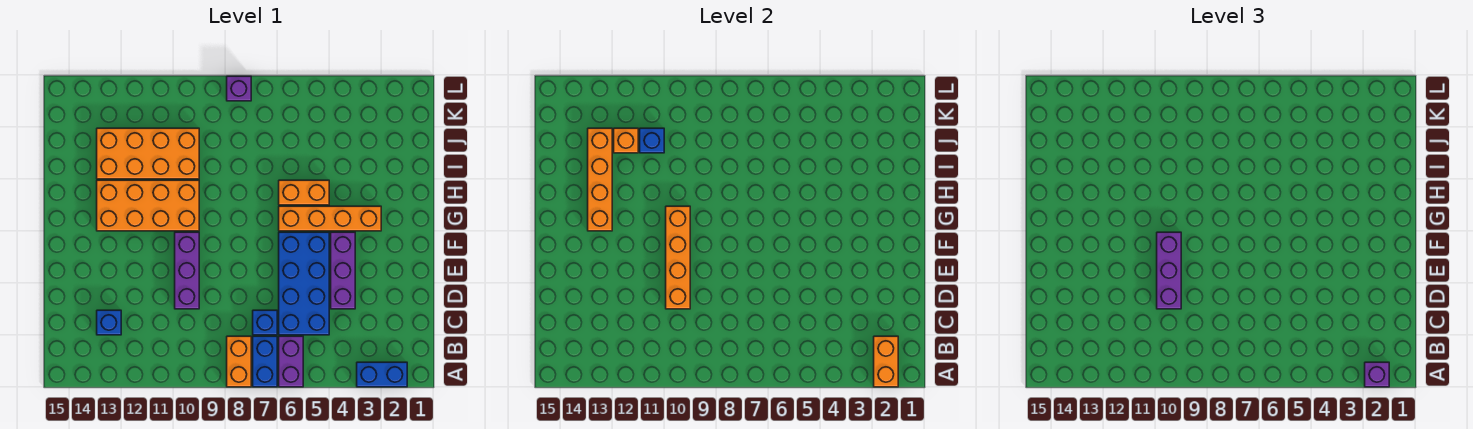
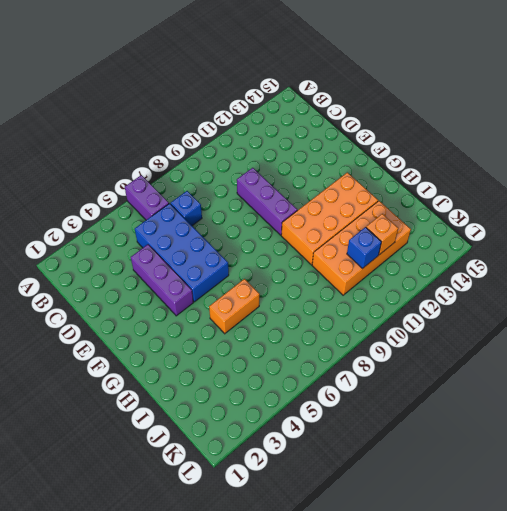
none -> blue 1x2 brick [357,362,407,387]
none -> blue 1x2 brick [253,336,277,387]
none -> orange 1x2 brick [227,336,251,387]

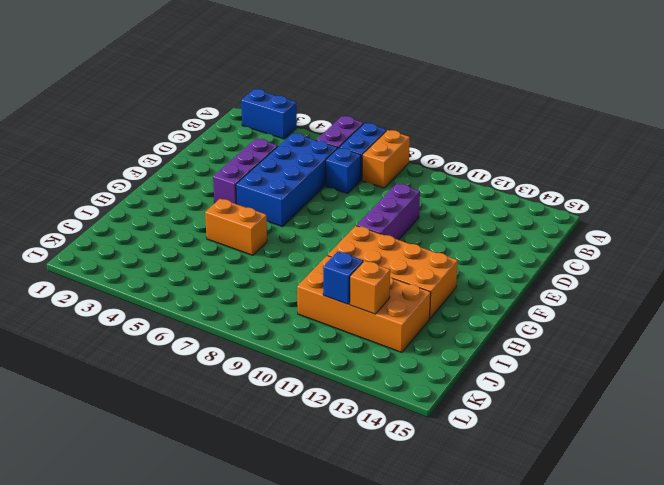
none -> blue 1x1 brick [97,310,121,335]
none -> orange 1x4 brick [279,206,381,231]
none -> purple 1x1 brick [227,76,251,101]

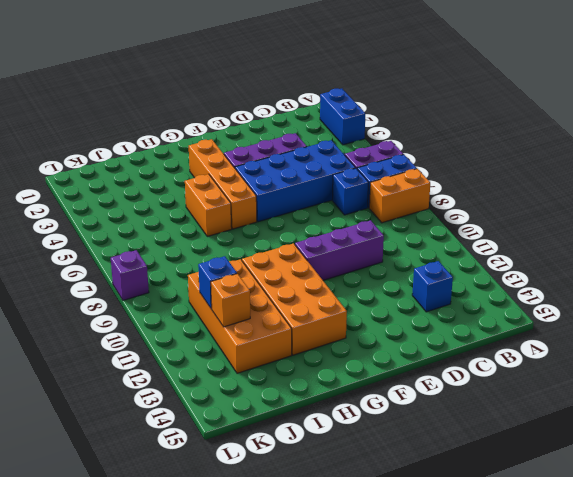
none -> orange 1x2 brick [874,336,898,387]
none -> orange 1x4 brick [666,206,690,309]
none -> orange 1x4 brick [588,128,612,231]

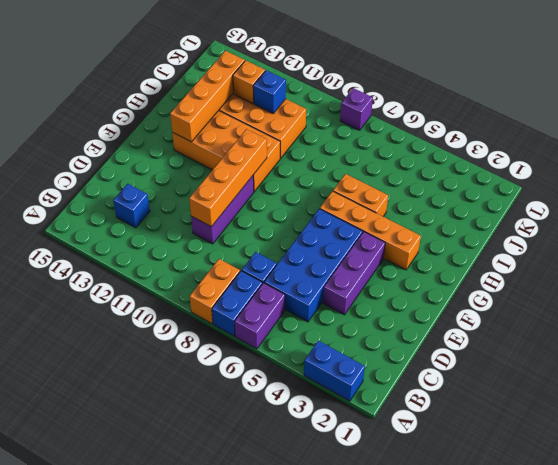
none -> orange 1x2 brick [874,336,898,387]
none -> purple 1x1 brick [1365,362,1389,387]
none -> purple 1x3 brick [1157,232,1181,309]

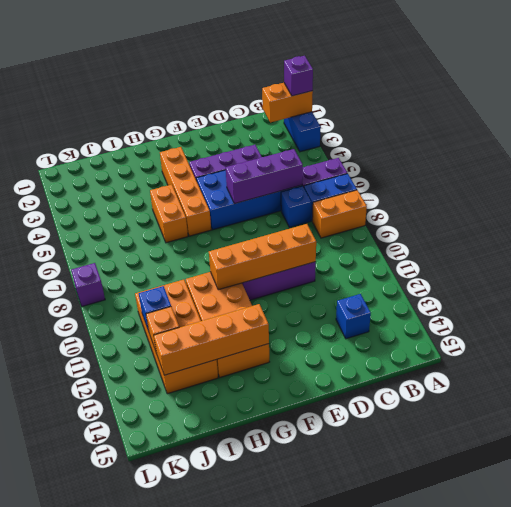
purple 1x3 brick [226,149,303,204] -> purple 1x3 brick moved to [1157,232,1181,309]

